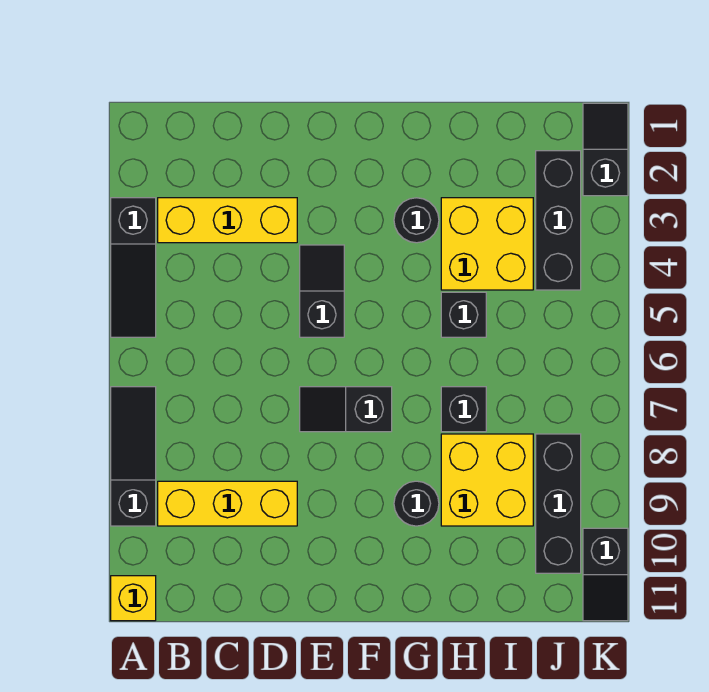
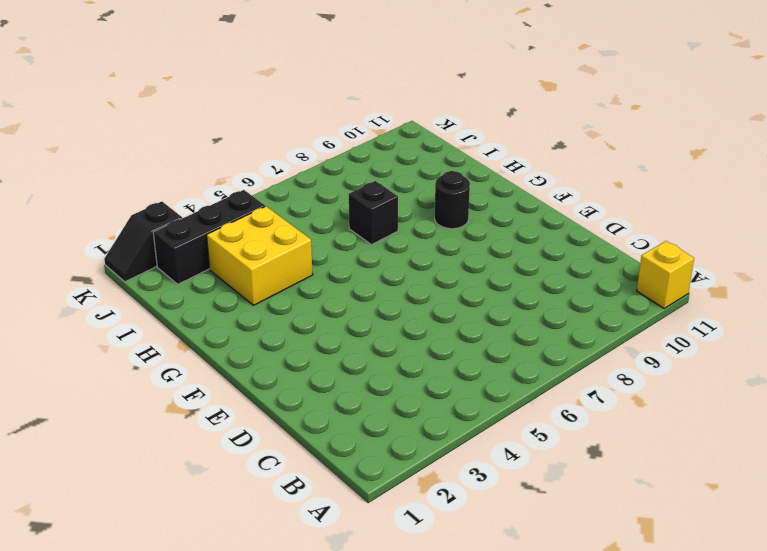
none -> black 1x3 slope [111,198,156,337]
none -> black 1x3 slope [111,387,156,526]
none -> yellow 1x3 brick [158,198,297,243]

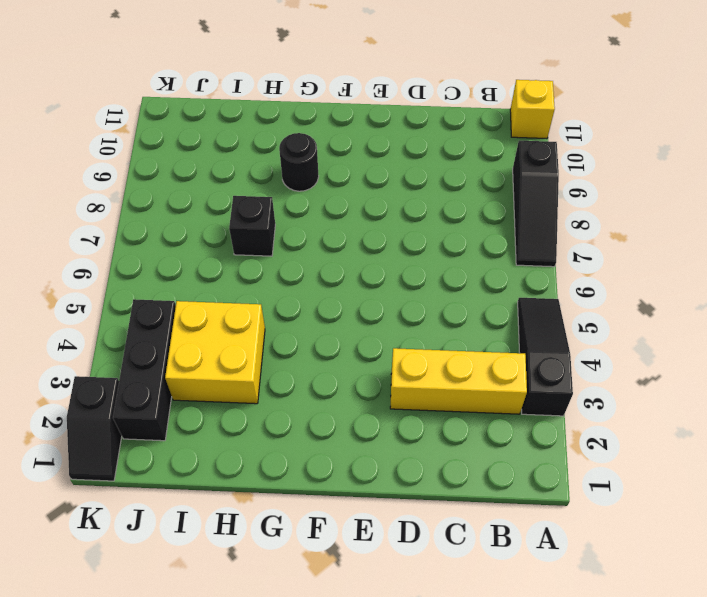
none -> yellow 1x3 brick [158,481,297,526]
none -> black 1x2 slope [300,245,344,337]
none -> black 1x2 slope [300,387,392,432]

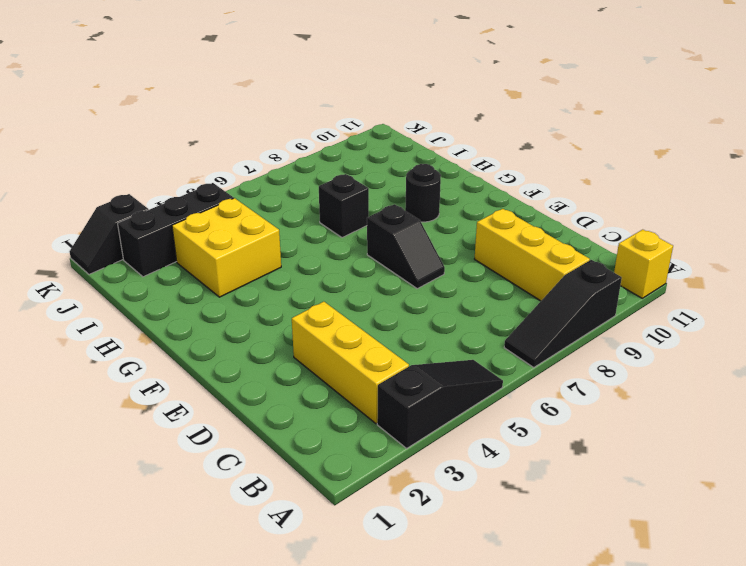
none -> black 1x2 slope [300,245,344,337]
none -> black 1x1 round brick [394,198,439,243]
none -> black 1x1 brick [441,292,486,337]

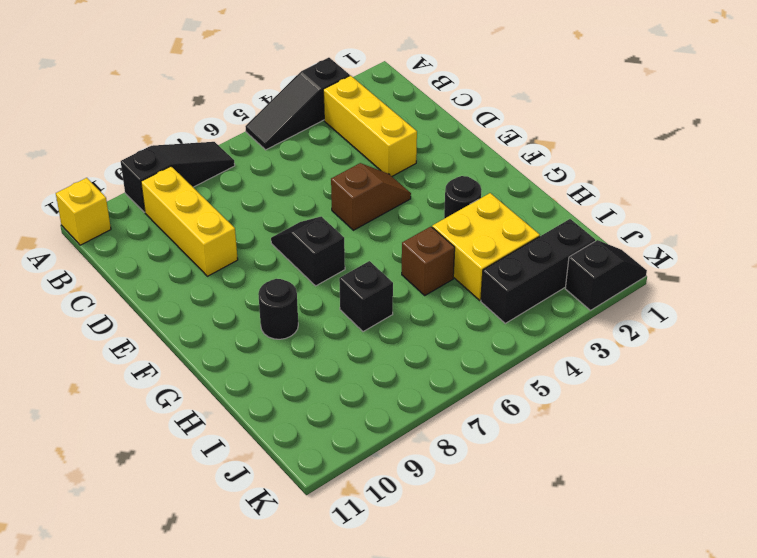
brown 1x2 slope [331,163,411,230] -> black 1x2 slope [300,245,344,337]
brown 1x1 brick [402,227,455,295] -> black 1x1 brick [441,292,486,337]
none -> yellow 2x2 brick [441,434,533,526]
none -> black 1x3 brick [536,434,581,573]
none -> black 1x2 slope [583,528,628,621]

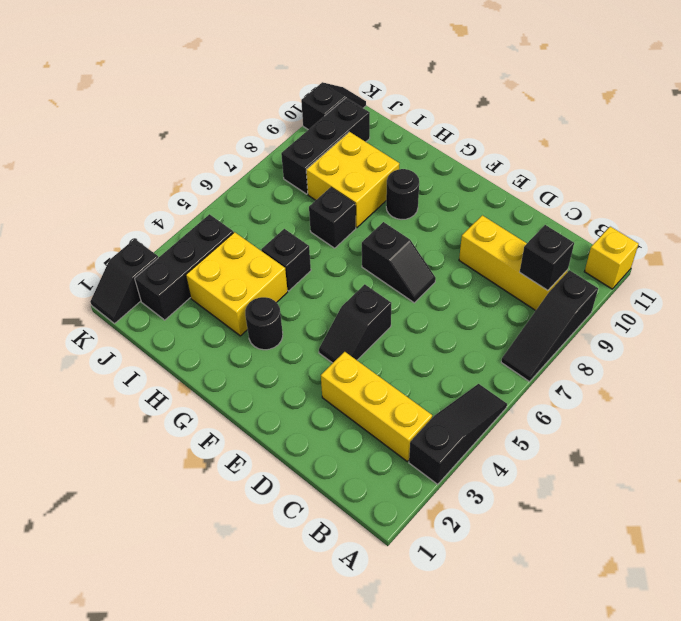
black 1x1 brick [520,225,574,290] -> none

